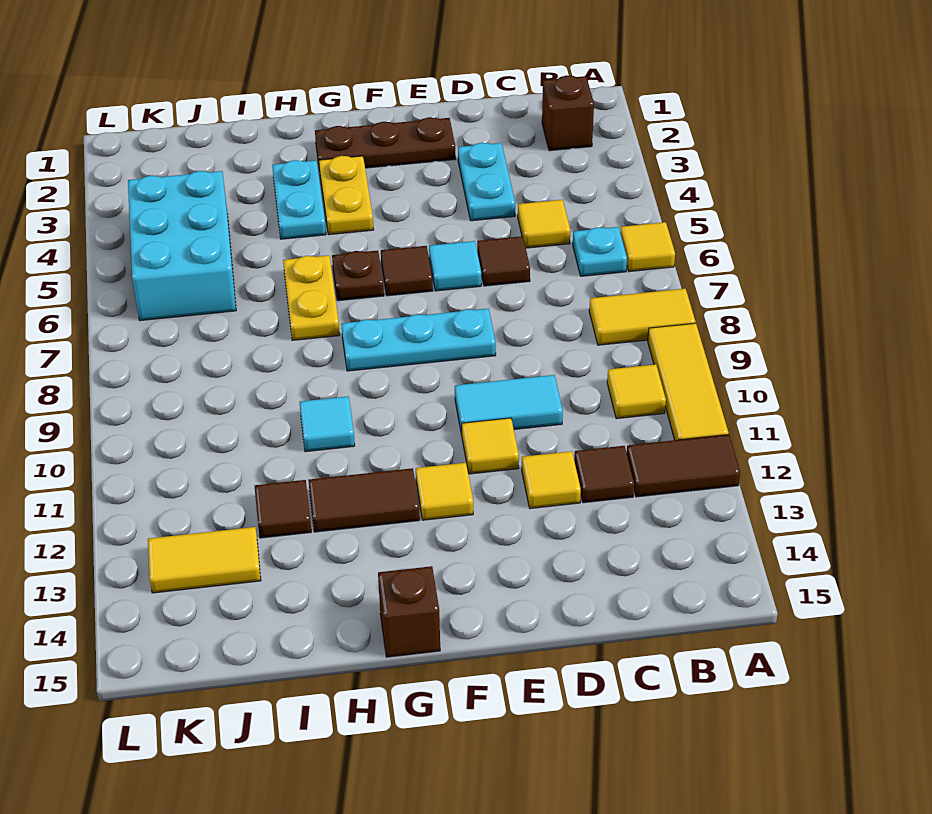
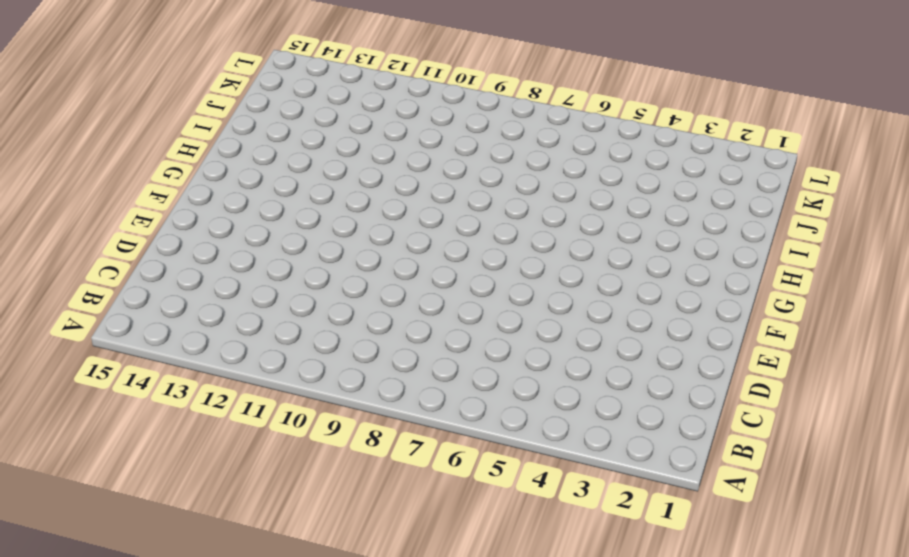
none -> yellow 1x1 tile [620,222,675,272]
none -> yellow 1x2 tile [589,289,696,345]
none -> yellow 1x3 tile [648,323,728,440]

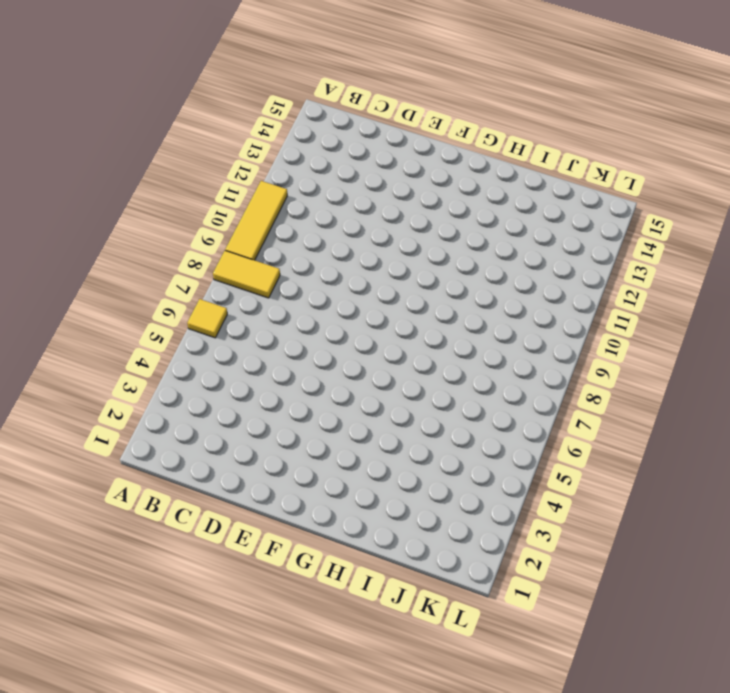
none -> brown 1x2 tile [627,434,740,497]
none -> brown 1x1 brick [542,75,594,151]
none -> cyan 1x1 plate [573,227,627,276]

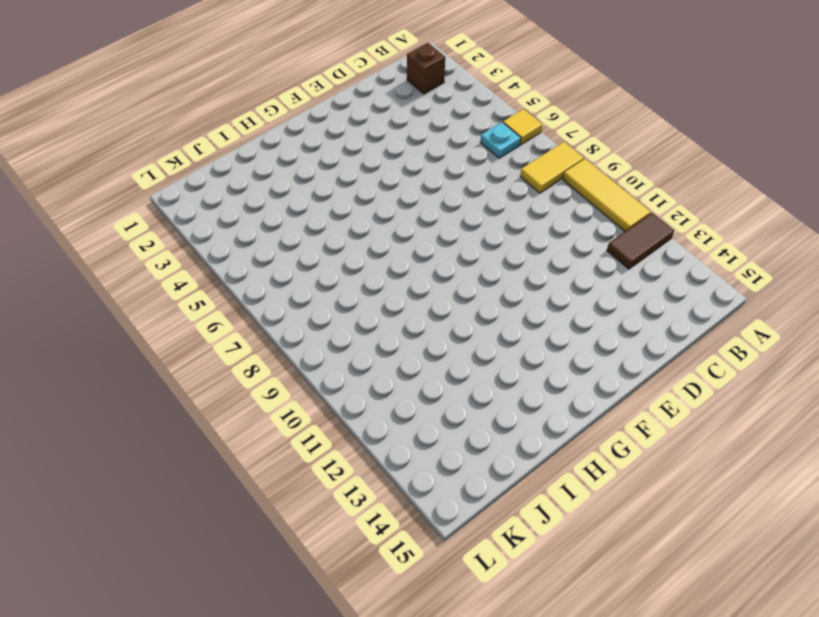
none -> yellow 1x1 tile [607,364,666,419]
none -> yellow 1x1 tile [518,200,570,248]
none -> brown 1x1 tile [574,446,634,503]

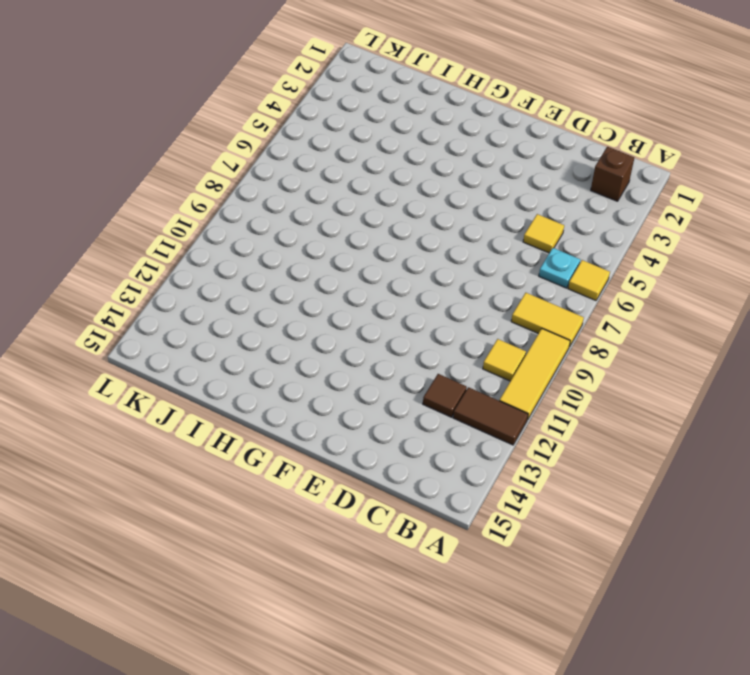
none -> cyan 1x2 plate [458,143,515,221]
none -> brown 1x1 tile [477,236,530,286]
none -> cyan 1x2 tile [455,375,563,435]

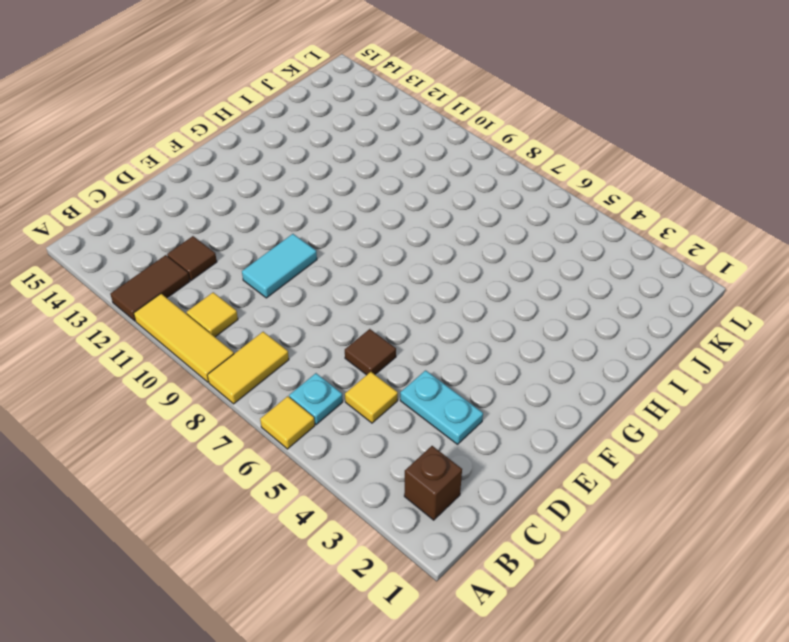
none -> yellow 1x1 tile [522,451,581,509]
none -> brown 1x3 plate [315,117,456,171]
none -> cyan 1x1 tile [429,241,481,291]

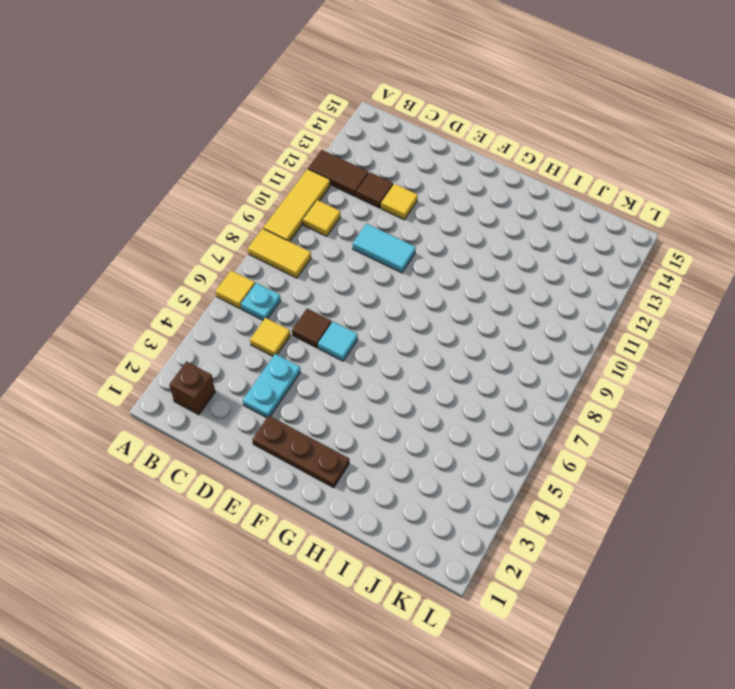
none -> cyan 1x3 plate [341,308,496,371]
none -> yellow 1x1 tile [462,418,519,474]
none -> brown 1x1 tile [381,246,433,296]

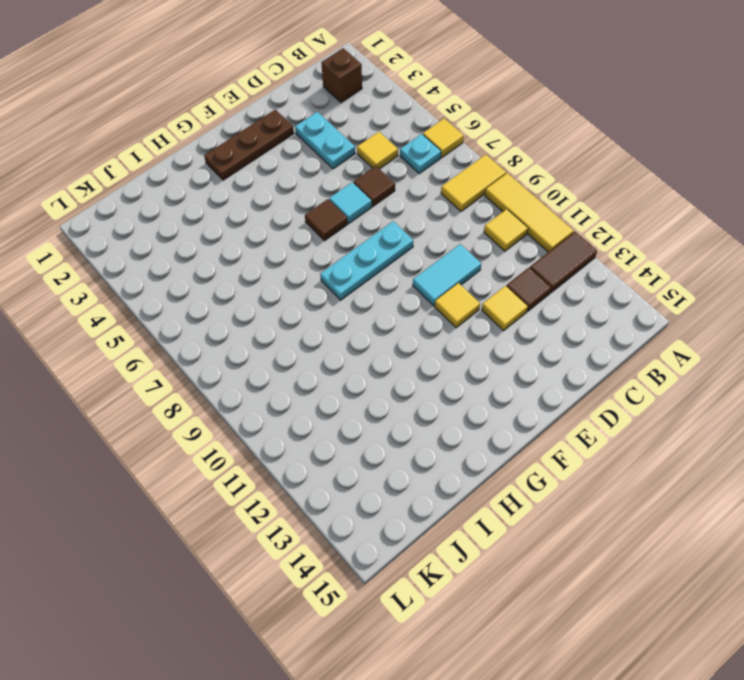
none -> yellow 1x1 tile [416,463,473,520]
none -> yellow 1x2 plate [319,156,374,235]
none -> brown 1x1 plate [332,251,384,301]

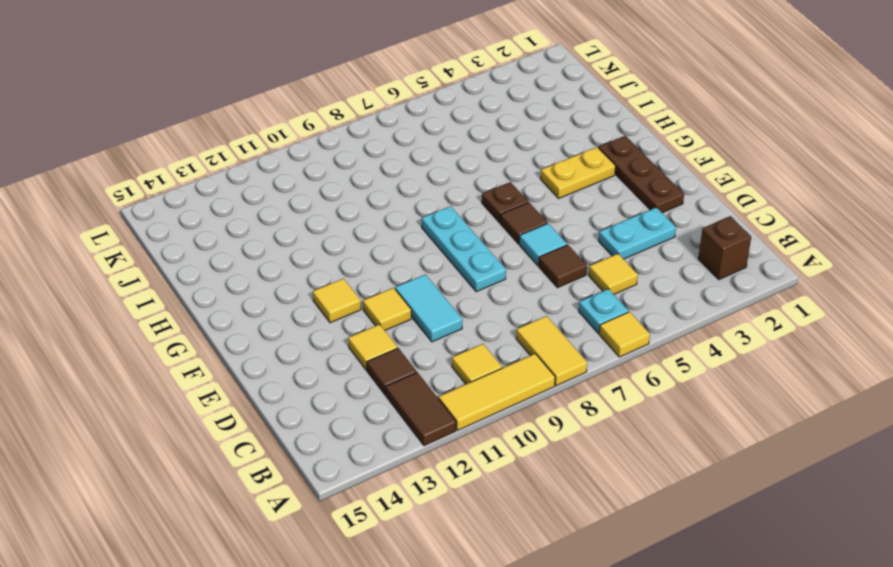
none -> brown 1x2 tile [308,468,420,532]
none -> brown 1x1 brick [378,566,440,657]
none -> cyan 1x2 plate [272,160,326,239]

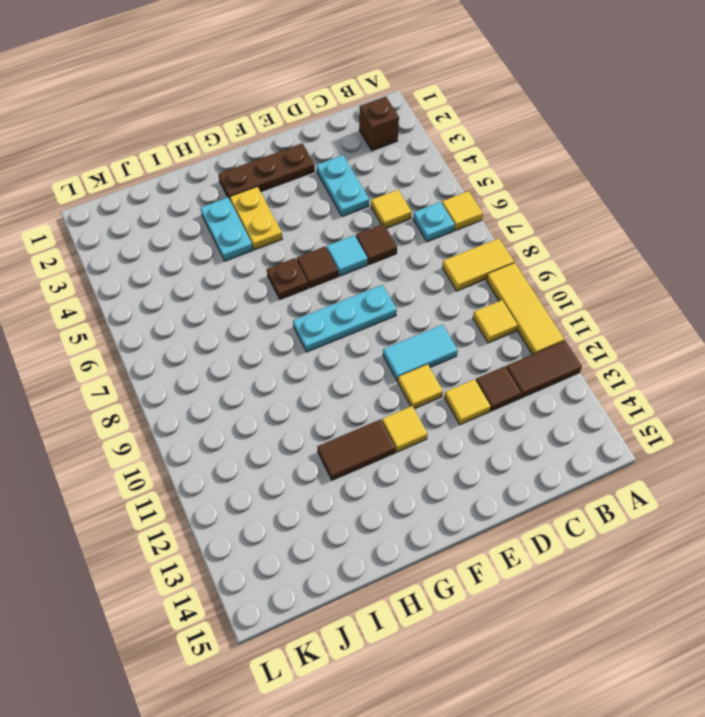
none -> brown 1x1 brick [378,566,440,657]
none -> yellow 1x2 plate [283,255,340,340]
none -> cyan 1x1 tile [300,396,355,452]

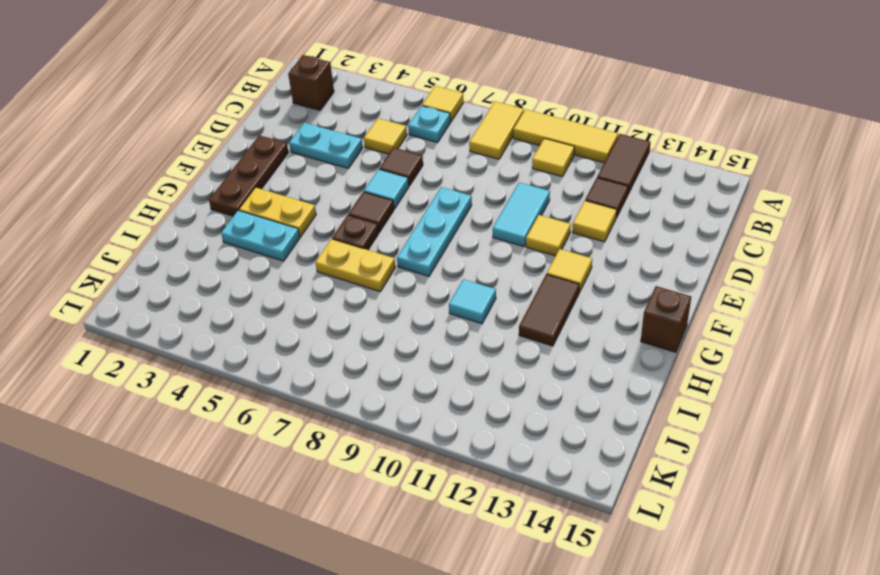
none -> brown 1x1 tile [255,480,311,538]
none -> cyan 2x3 brick [128,171,236,321]
none -> yellow 1x2 tile [148,527,261,593]

